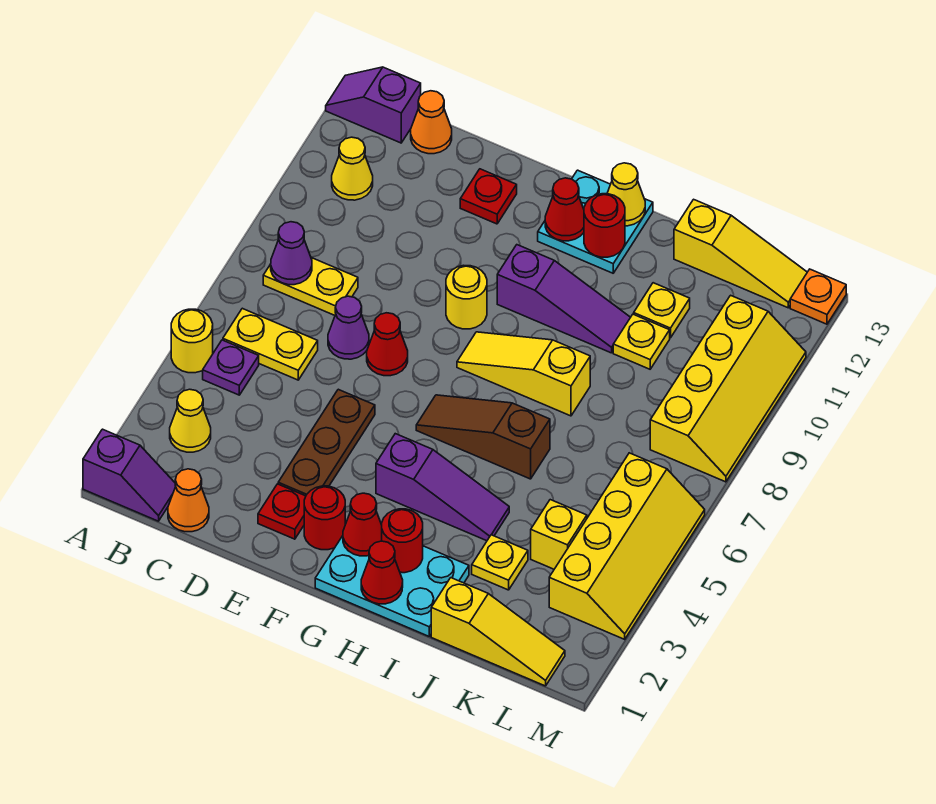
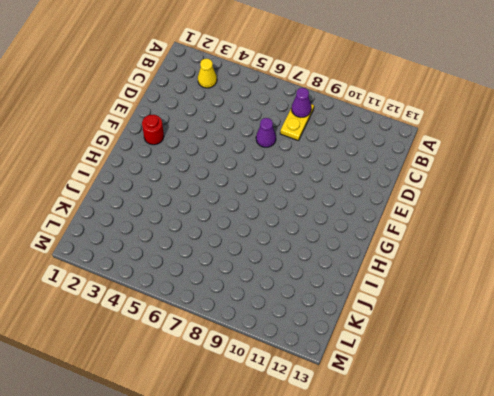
none -> purple 1x2 slope [83,429,176,521]
none -> yellow 1x1 round brick [171,309,213,373]
none -> purple 1x2 slope [326,67,421,143]
none -> purple 1x1 plate [203,340,259,395]

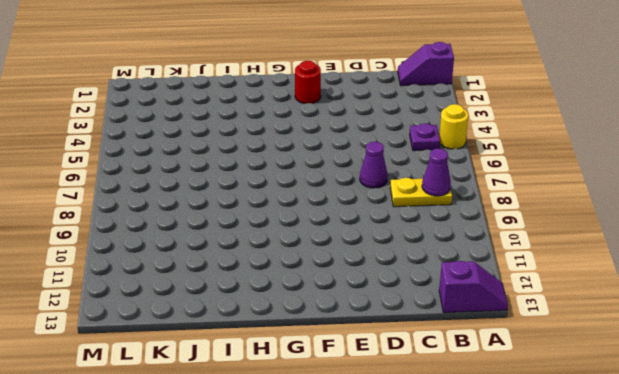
none -> yellow 1x1 cone [170,389,211,452]
none -> yellow 1x2 plate [223,308,318,380]
none -> yellow 1x1 cone [332,137,373,200]
none -> orange 1x1 cone [168,469,209,532]

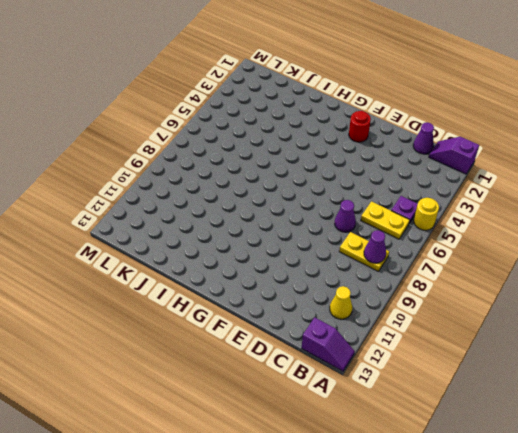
purple 1x1 cone [413,122,434,154] -> orange 1x1 cone [168,469,209,532]
none -> yellow 1x1 cone [170,389,211,452]
none -> orange 1x1 cone [411,91,452,154]
none -> red 1x1 plate [258,484,306,539]
none -> brown 1x3 plate [278,389,375,496]

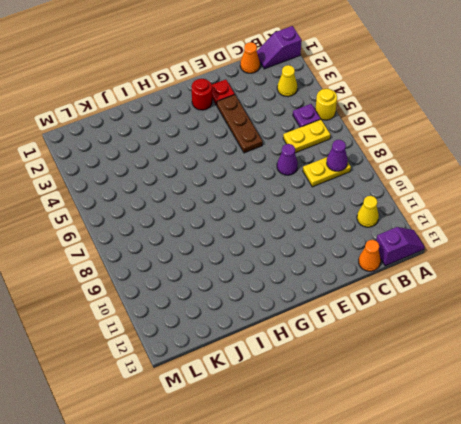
none -> red 1x1 cone [367,313,408,376]
none -> red 1x1 plate [460,169,517,224]
none -> yellow 1x1 round brick [446,265,487,329]
none -> cyan 2x3 plate [315,536,469,636]

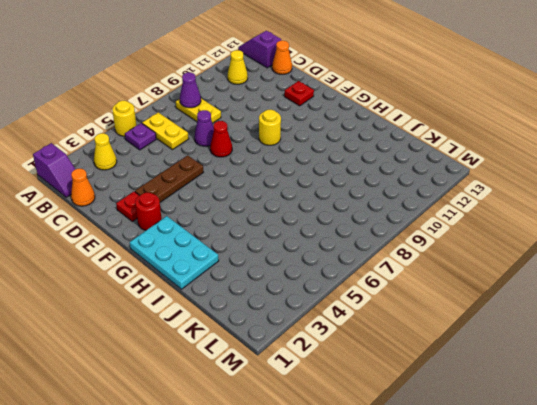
none -> purple 1x3 slope [376,434,509,541]
none -> brown 1x3 slope [416,395,550,479]
none -> yellow 1x3 slope [457,332,590,416]
none -> purple 1x3 slope [497,245,631,353]

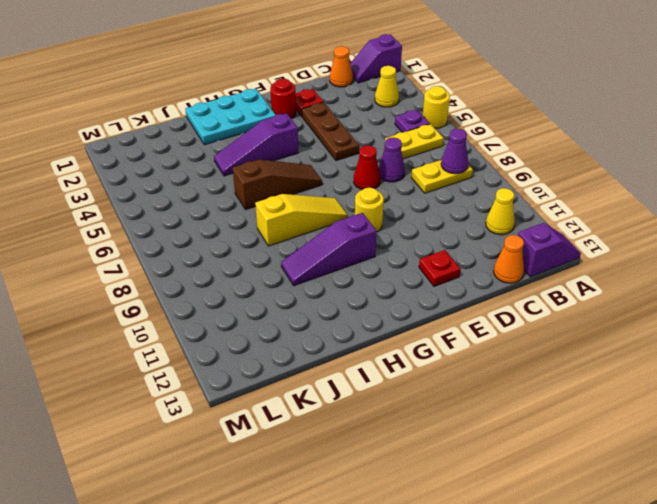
none -> cyan 2x2 plate [538,170,653,273]
none -> yellow 1x3 slope [431,578,565,686]
none -> yellow 1x1 plate [472,535,528,590]
none -> yellow 1x1 plate [613,314,670,369]

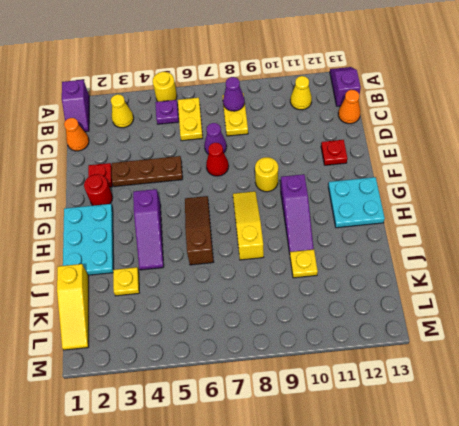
none -> yellow 1x1 plate [634,283,690,338]
none -> yellow 1x3 slope [674,199,807,308]
none -> yellow 1x1 brick [531,500,587,569]
none -> yellow 2x4 slope [549,453,705,639]

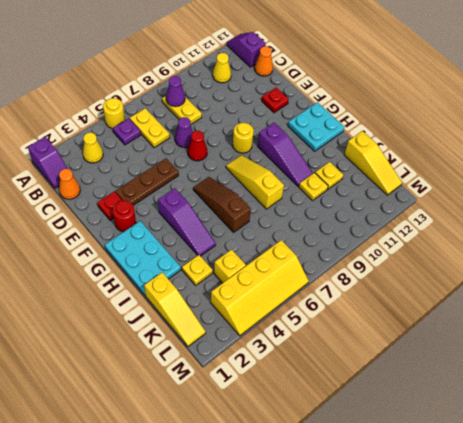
none -> yellow 2x4 slope [650,295,806,482]
none -> orange 1x1 plate [790,269,846,324]
none -> red 1x1 cone [343,493,382,556]
none -> red 1x1 cone [545,178,584,241]

